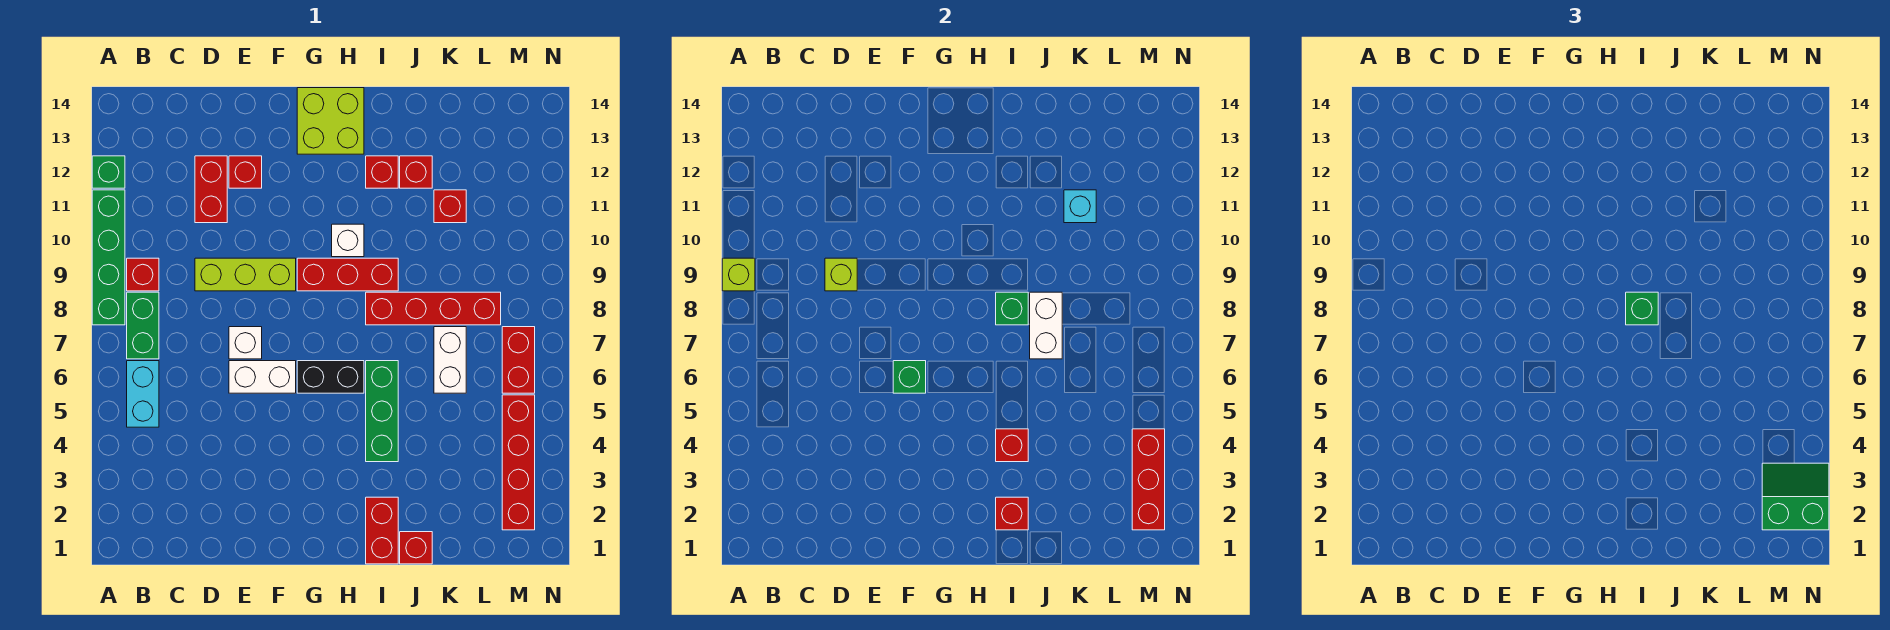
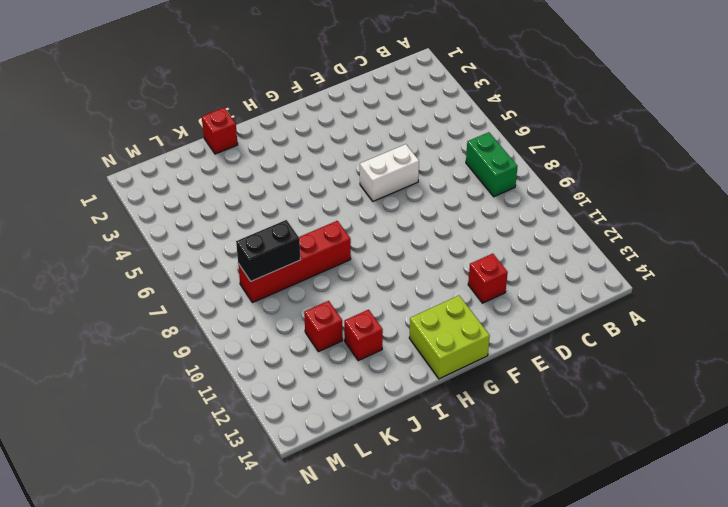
black 1x2 brick [236,220,300,281] -> black 1x2 brick moved to [297,361,364,393]
none -> green 1x4 brick [92,190,125,325]
none -> green 1x1 brick [92,156,125,188]
none -> cyan 1x2 brick [127,361,159,427]
none -> red 1x1 brick [127,258,159,291]

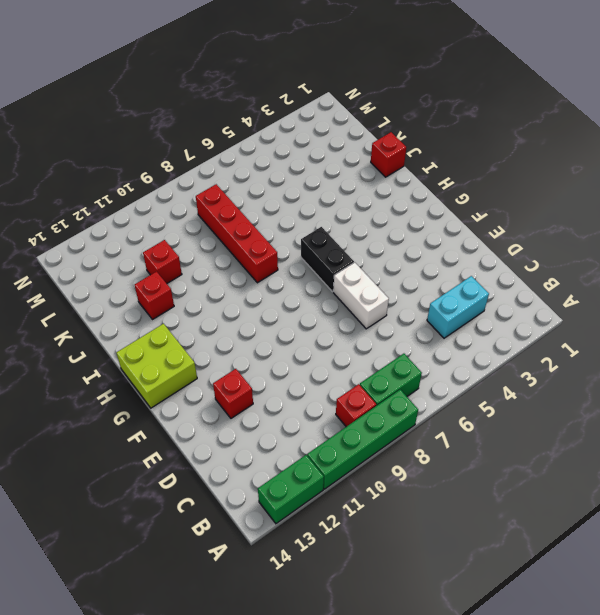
green 1x2 brick [258,455,324,524] -> green 1x1 brick [92,156,125,188]
cyan 1x2 brick [427,276,489,338] -> cyan 1x2 brick moved to [127,361,159,427]
none -> lime 1x3 brick [195,258,296,291]
none -> red 1x2 brick [195,156,227,223]
none -> white 1x1 brick [229,327,262,359]
none -> red 1x3 brick [297,258,398,291]

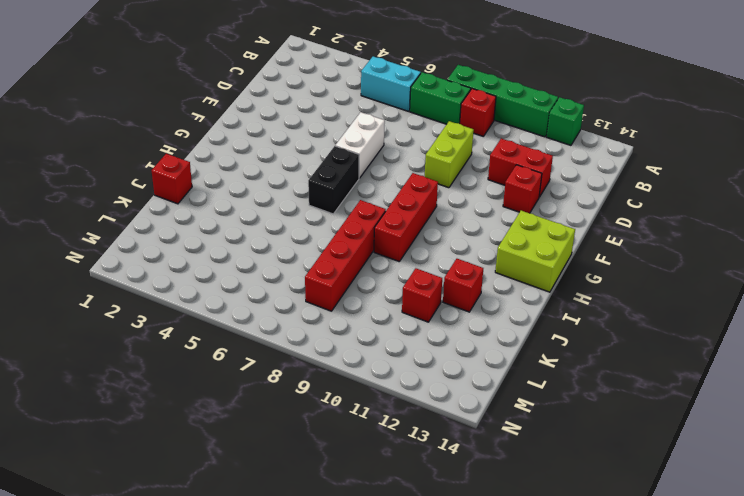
lime 1x2 brick [425,121,474,188] -> lime 1x3 brick [195,258,296,291]
none -> white 1x1 brick [229,327,262,359]
none -> white 1x1 brick [332,224,364,257]
none -> red 1x2 brick [366,497,398,564]
none -> green 1x3 brick [366,361,398,462]

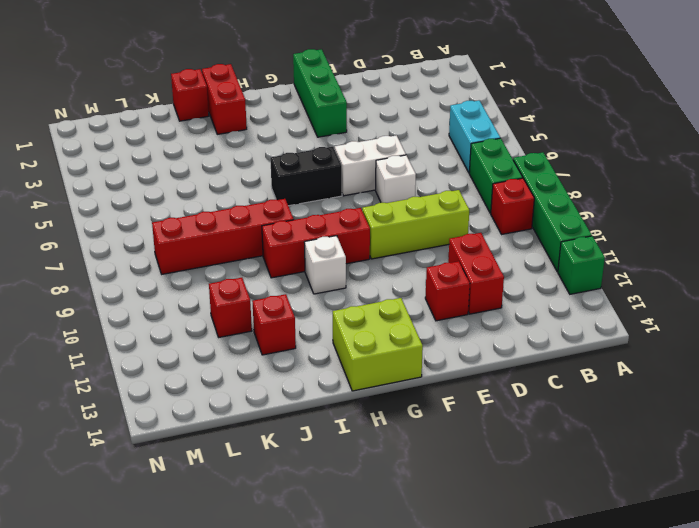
green 1x3 brick [293,49,347,137] -> green 1x3 brick moved to [366,361,398,462]
none -> red 1x1 brick [366,156,398,188]
none -> white 1x2 brick [434,327,466,393]
none -> red 1x4 brick [502,395,535,530]
none -> red 1x2 brick [502,327,535,393]

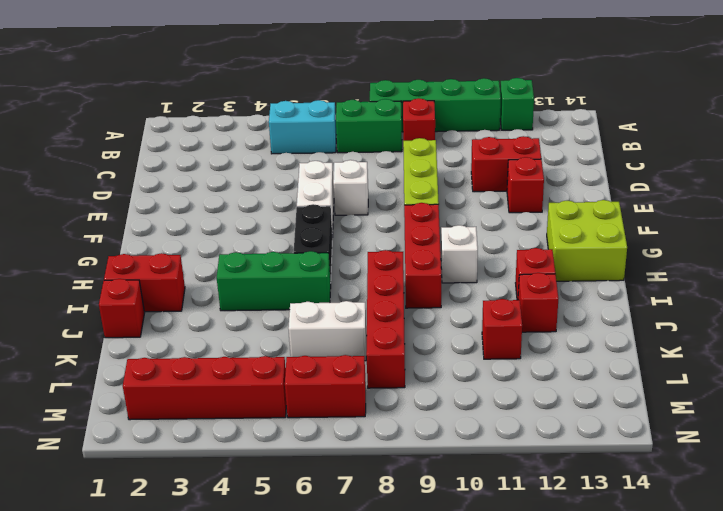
none -> lime 1x1 brick [722,258,755,291]
none -> lime 1x1 brick [825,258,857,291]
none -> green 1x1 brick [893,361,926,393]
none -> red 1x1 brick [996,497,1028,530]

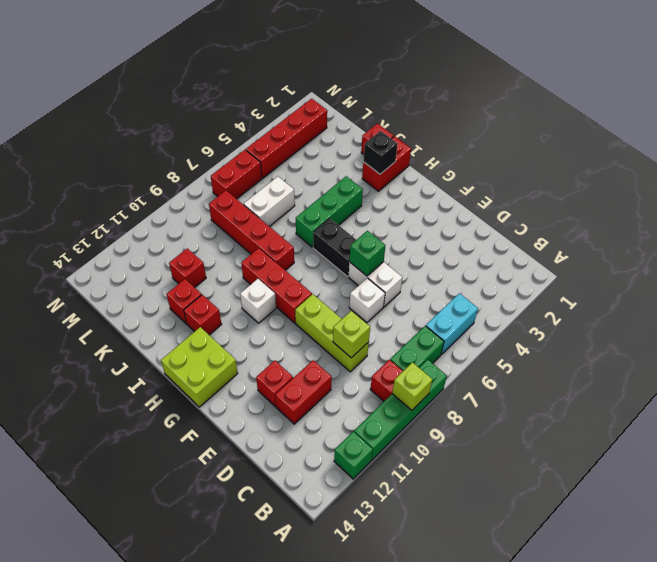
black 1x1 brick [363,131,397,174] -> red 1x1 brick [996,497,1028,530]
none -> red 1x1 brick [996,429,1028,462]
none -> green 1x1 brick [996,292,1028,325]
none -> white 1x2 brick [1030,292,1062,359]
none -> cyan 1x1 brick [1064,190,1096,223]

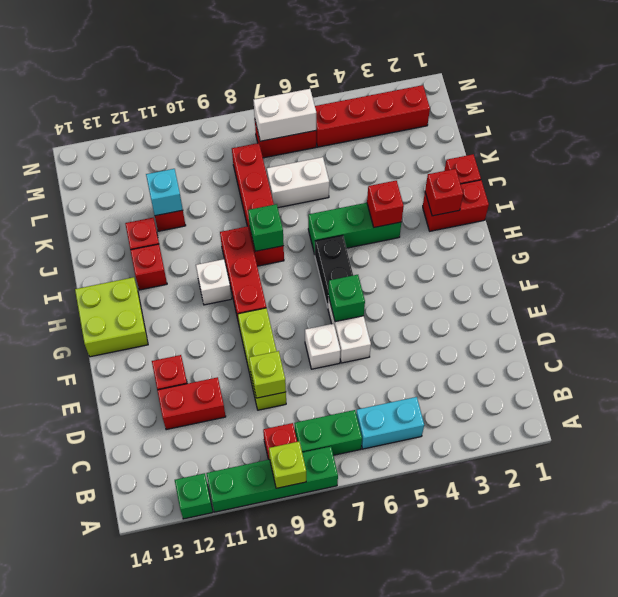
white 1x2 brick [253,89,316,141] -> white 1x2 brick moved to [1030,292,1062,359]
none -> red 1x3 brick [1132,429,1165,530]
none -> green 1x1 brick [1626,292,1658,325]
none -> green 2x2 slope [1762,463,1829,530]

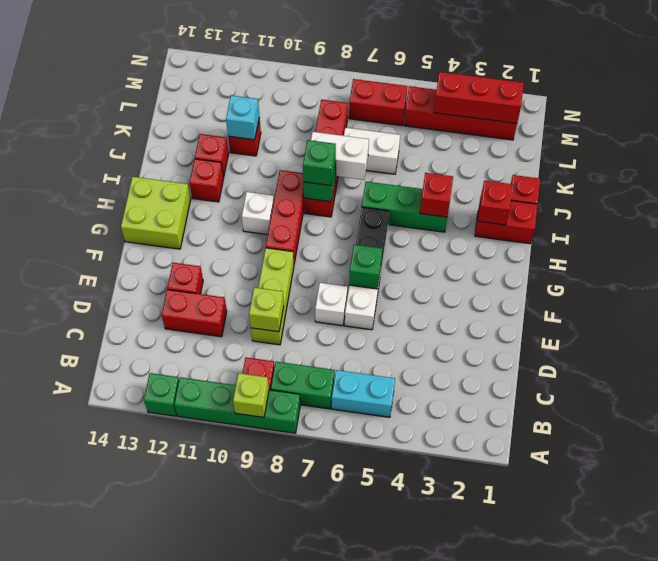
none -> green 2x2 slope [1762,463,1829,530]

